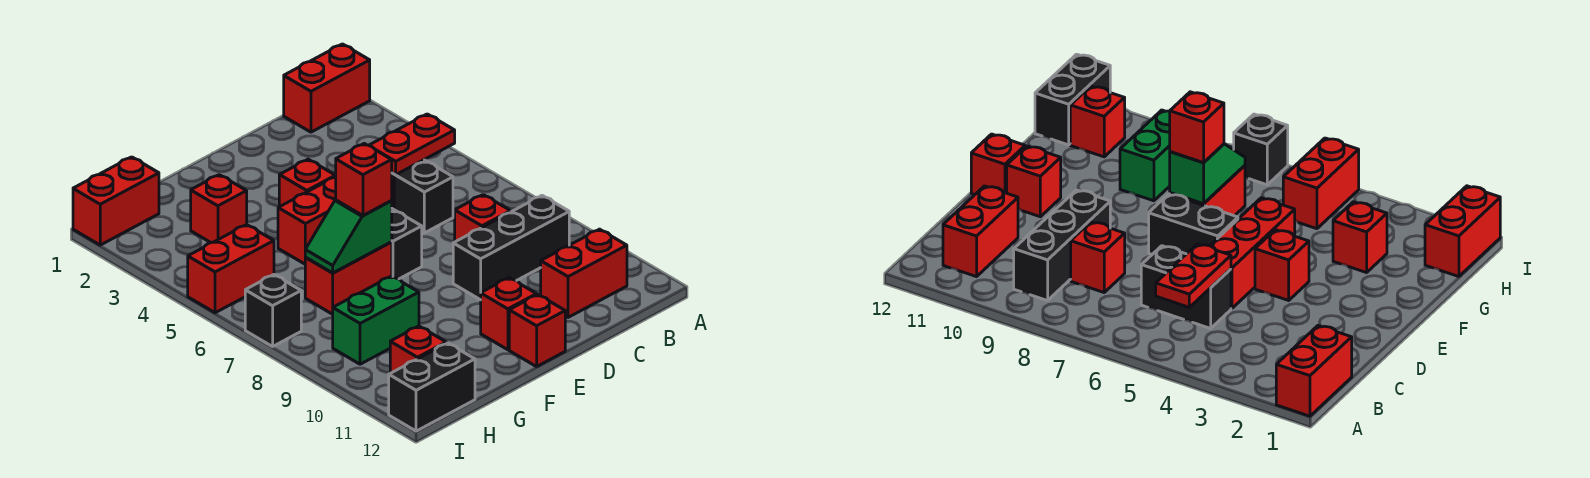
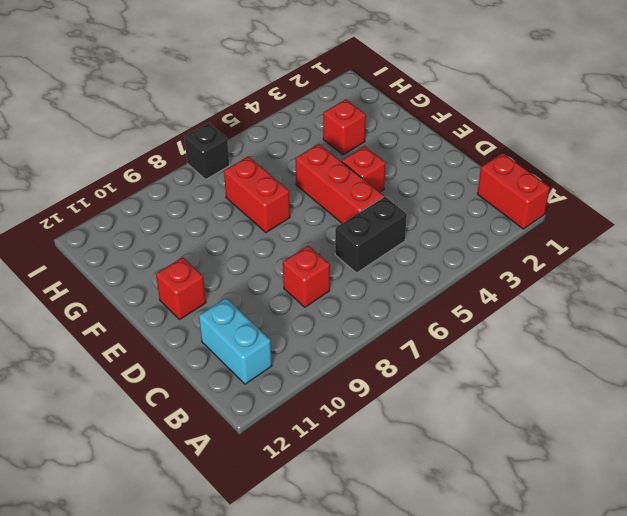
cyan 1x2 brick [199,298,272,384] -> red 1x2 brick [541,229,627,317]
none -> black 1x3 brick [453,196,569,300]
none -> black 1x2 brick [392,209,422,279]
none -> red 1x1 brick [509,295,565,367]

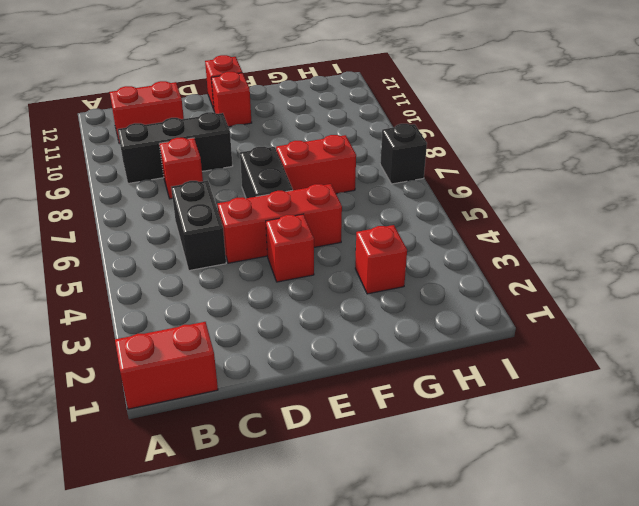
none -> green 1x2 brick [333,276,419,364]
none -> red 1x2 brick [73,157,159,245]
none -> red 1x2 brick [188,224,274,313]

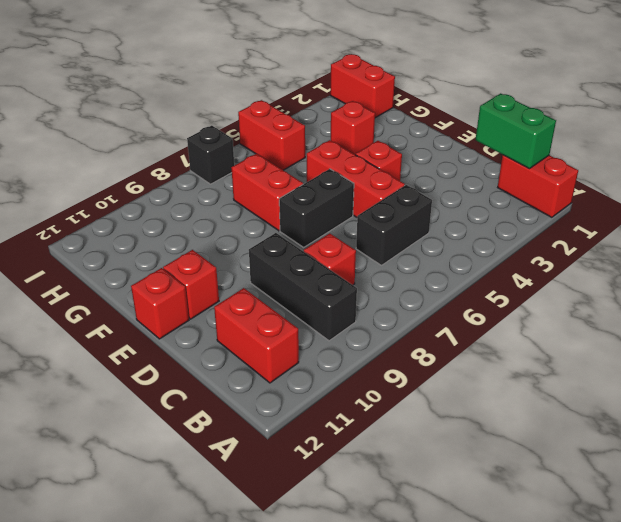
green 1x2 brick [476,93,556,169] -> green 1x2 brick moved to [333,276,419,364]
none -> red 1x1 brick [390,326,446,373]
none -> black 1x2 brick [389,343,475,431]
none -> red 1x2 plate [369,114,455,174]

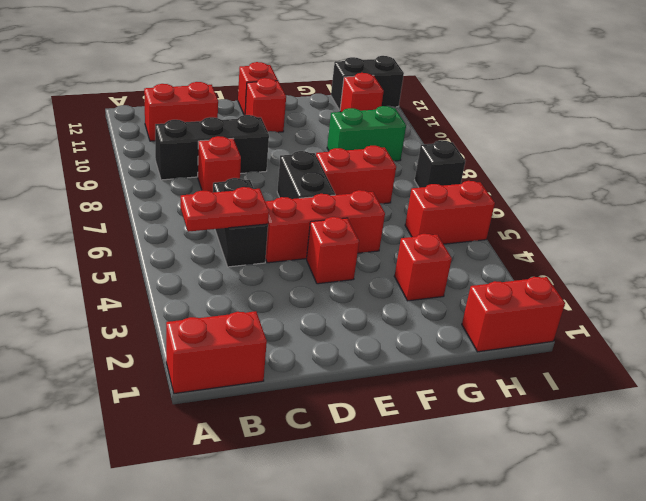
none -> green 1x2 slope [305,200,392,273]
none -> red 1x1 brick [335,144,392,216]

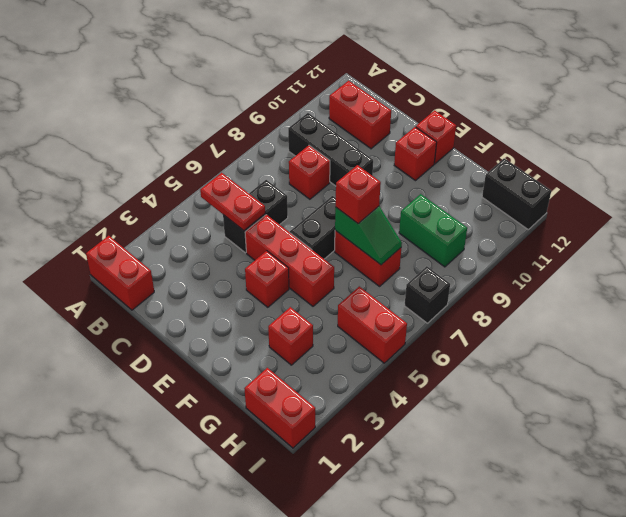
none -> red 1x1 brick [390,326,446,373]

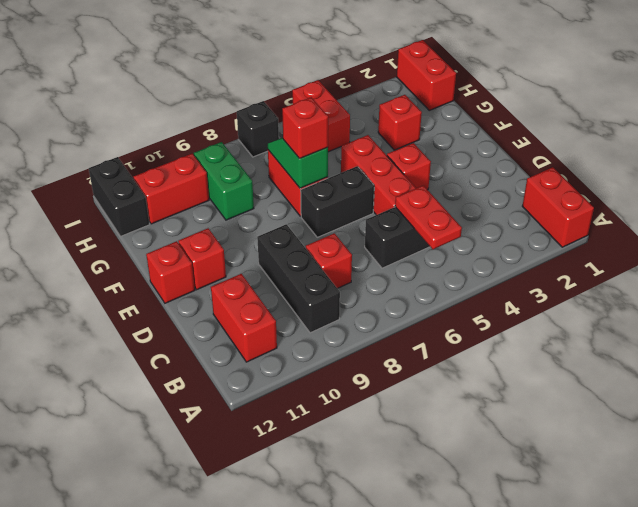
red 1x2 brick [133,154,209,224] -> red 1x1 brick [390,326,446,373]

